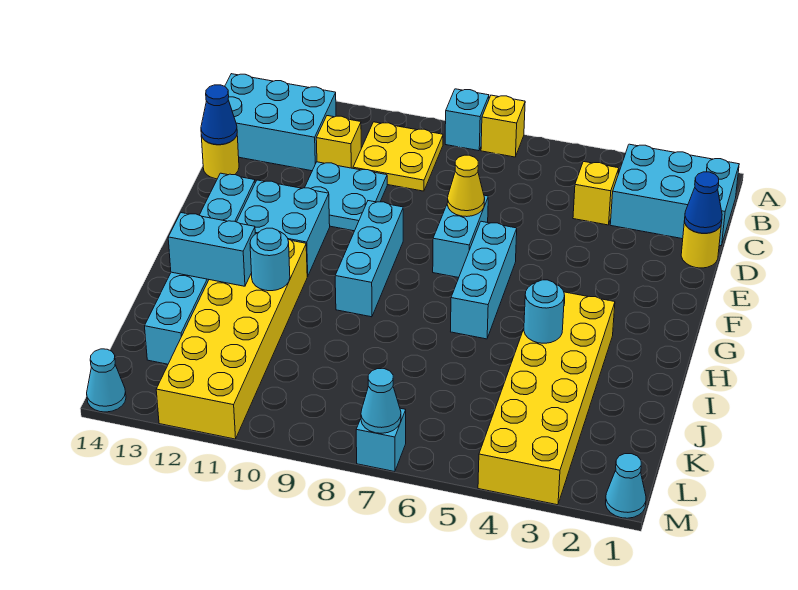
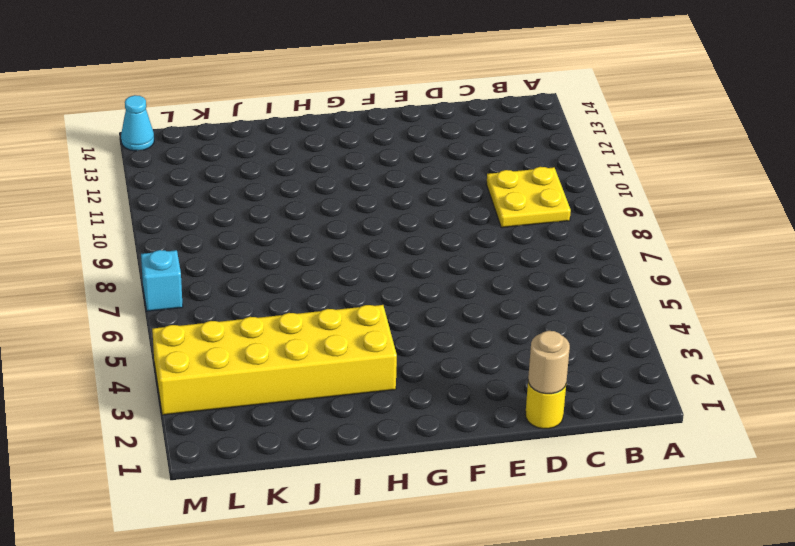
tan 1x1 round brick [528,331,570,394] -> blue 1x1 cone [684,172,722,233]
none -> yellow 1x1 brick [481,95,525,157]
none -> cyan 1x1 brick [445,89,489,151]
none -> cyan 2x3 brick [610,144,739,246]

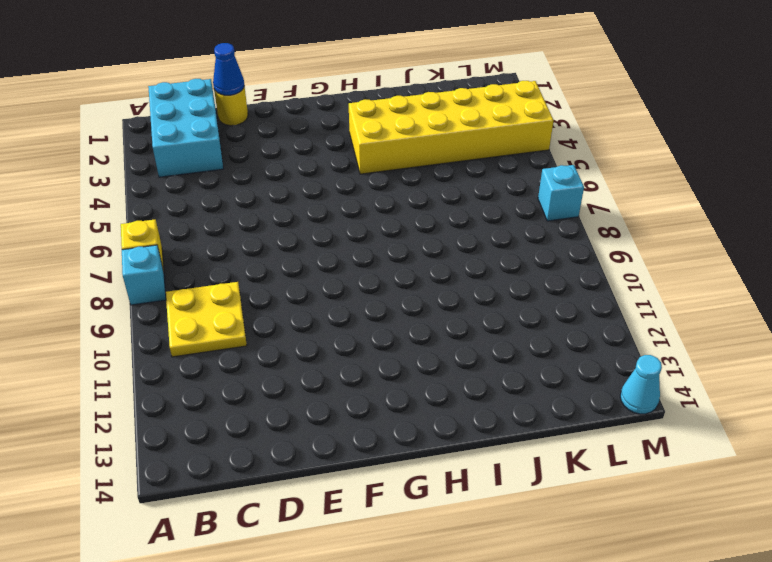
none -> cyan 2x3 brick [225,74,336,171]
none -> yellow 1x1 brick [573,161,619,225]
none -> yellow 1x1 brick [316,116,361,168]

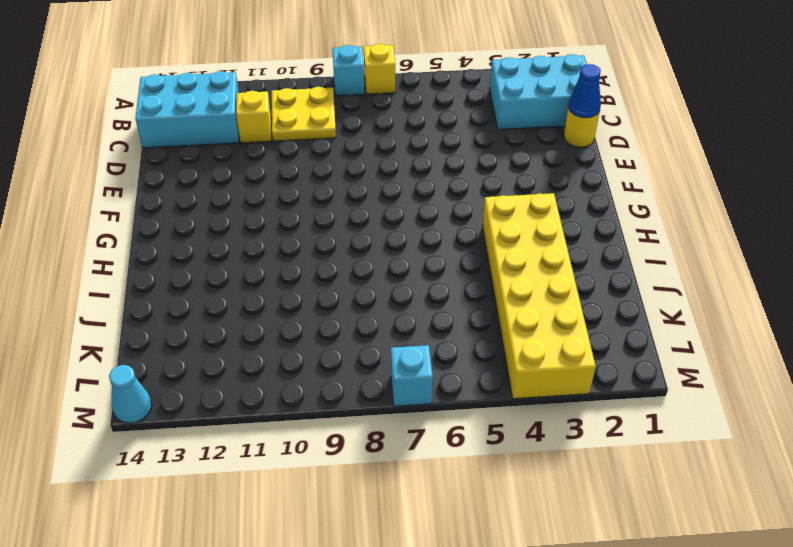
none -> yellow 1x1 brick [573,161,619,225]
none -> cyan 2x2 plate [305,162,387,231]
none -> yellow 1x1 round brick [201,135,239,179]

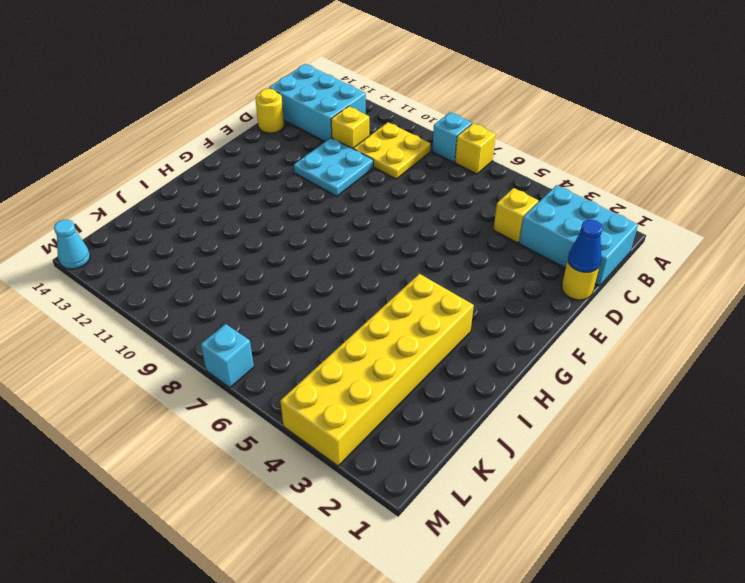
none -> cyan 1x2 brick [433,195,488,278]
none -> cyan 1x3 brick [451,221,517,339]
none -> cyan 1x3 brick [335,201,403,317]

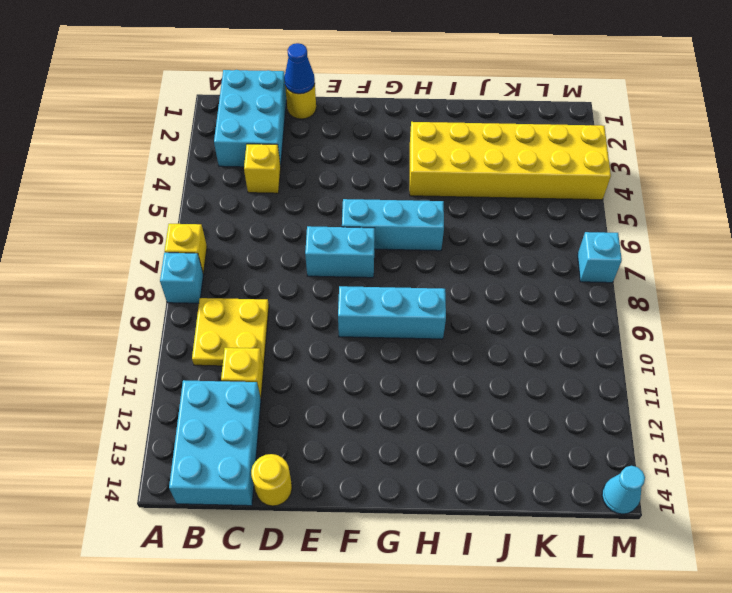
none -> cyan 2x2 plate [305,162,387,231]
none -> cyan 2x2 brick [237,180,330,276]
none -> cyan 1x6 brick [145,173,255,364]

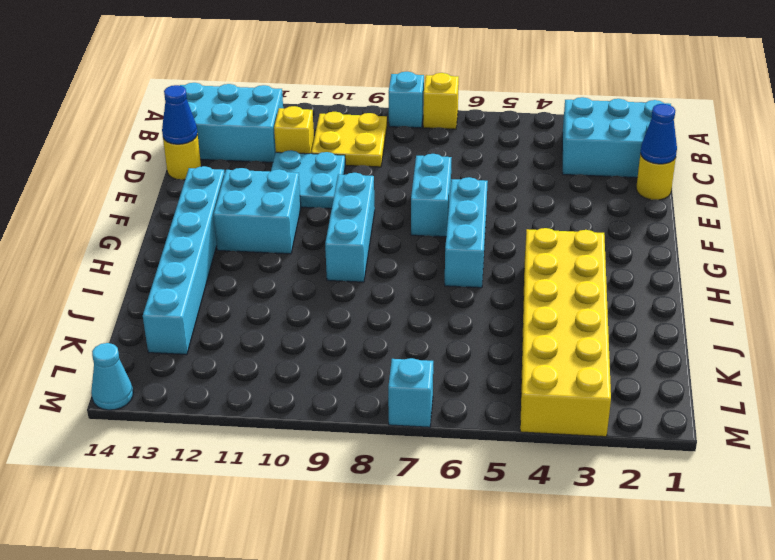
none -> yellow 1x1 brick [573,161,619,225]
none -> yellow 2x6 brick [156,239,307,439]
none -> cyan 1x1 cone [606,454,646,518]

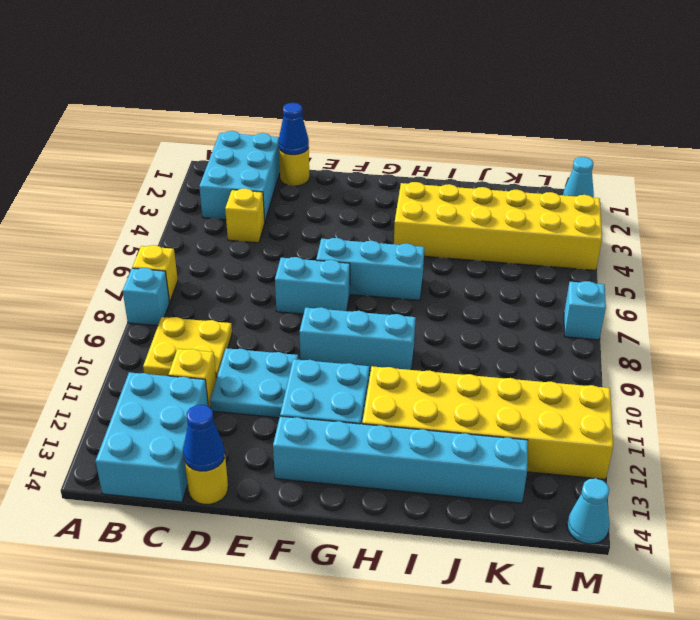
none -> yellow 1x1 cone [447,155,485,217]
none -> cyan 1x1 round brick [524,280,564,343]
none -> cyan 1x1 round brick [250,228,290,291]

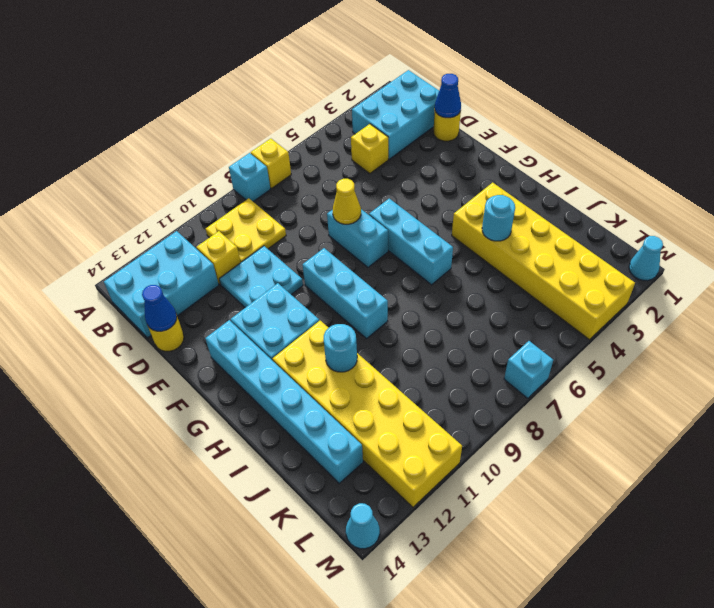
none -> cyan 1x2 brick [168,213,255,286]
none -> cyan 1x1 cone [361,369,401,433]

